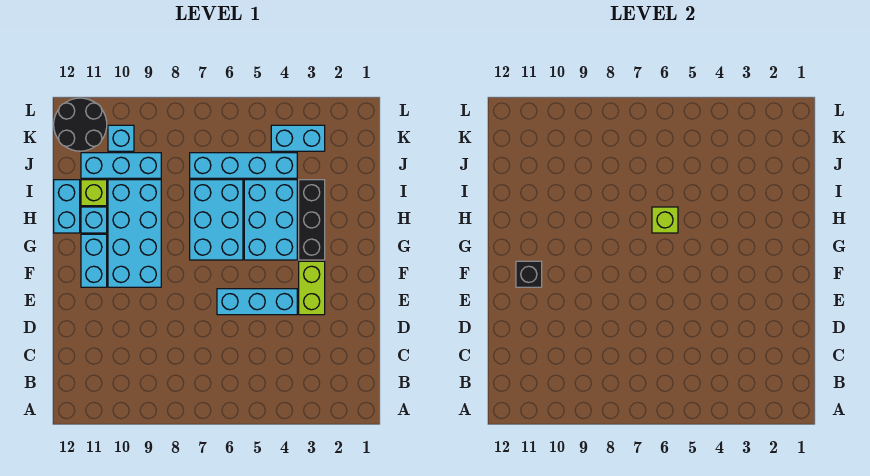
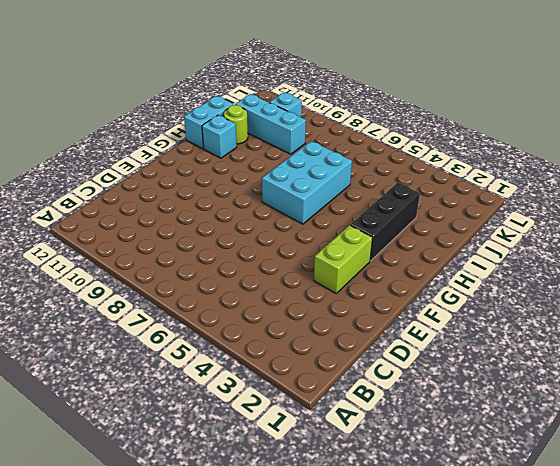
lime 1x1 round brick [224,105,248,144] -> lime 1x1 brick [81,180,107,206]
none -> cyan 1x3 brick [217,289,297,315]
none -> cyan 2x4 brick [108,180,161,287]
none -> cyan 1x2 brick [81,234,107,287]

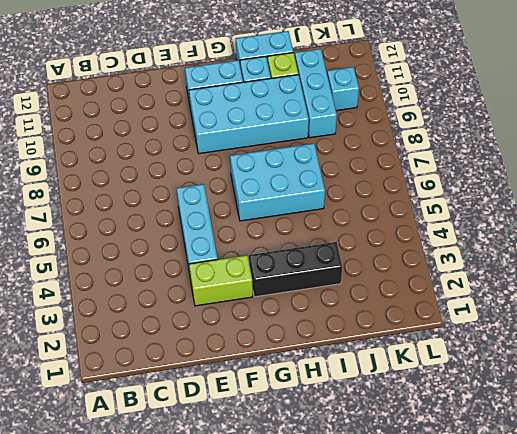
none -> cyan 2x3 brick [244,180,297,260]
none -> cyan 1x4 brick [190,153,297,178]
none -> cyan 1x2 brick [271,125,325,151]

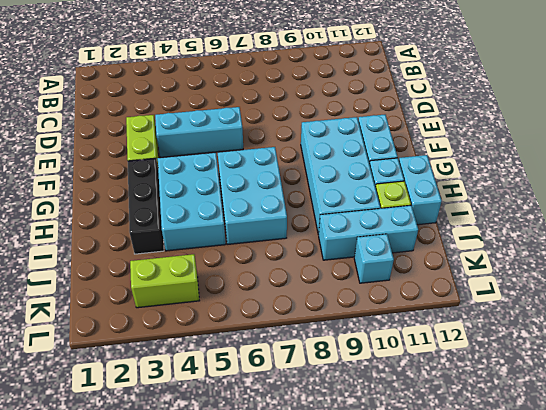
lime 1x2 brick [130,254,199,308] -> cyan 1x2 brick [271,125,325,151]
none -> cyan 1x4 brick [190,153,297,178]
none -> black 2x2 round brick [54,98,107,151]
none -> black 1x1 brick [516,261,542,287]

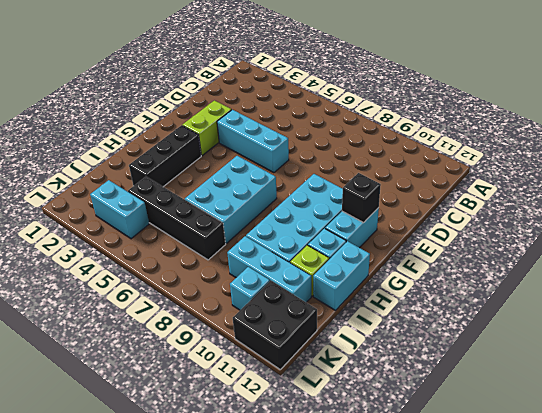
black 1x4 brick [128,177,226,260] -> cyan 1x4 brick [190,153,297,178]
black 2x2 brick [233,281,317,369] -> black 2x2 round brick [54,98,107,151]
none -> cyan 2x3 brick [244,180,297,260]
none -> lime 1x1 brick [652,207,678,233]

